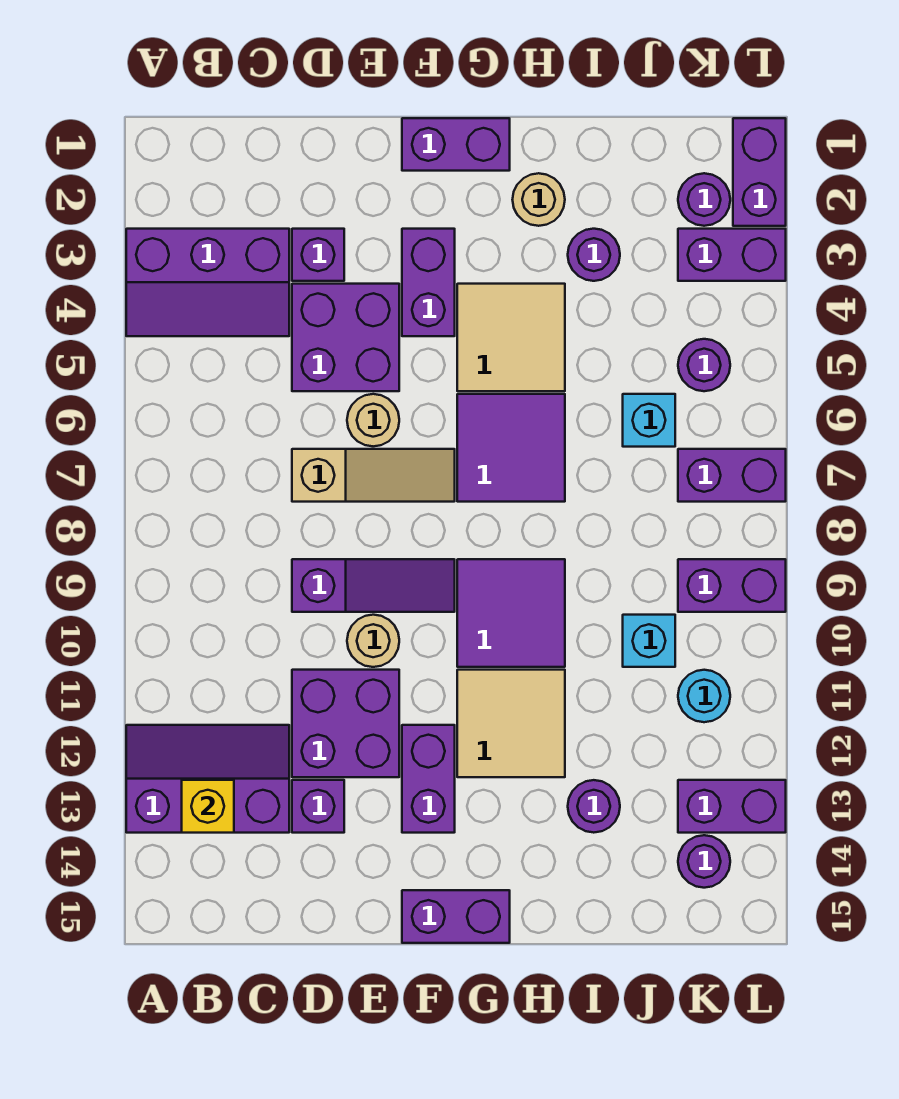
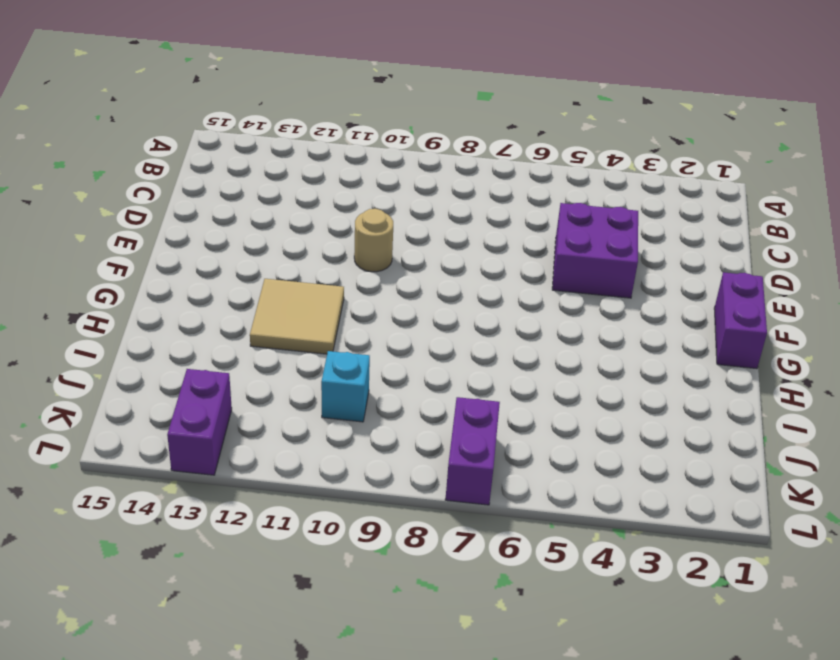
none -> purple 2x3 slope [126,229,289,336]
none -> purple 2x3 slope [126,725,289,833]
none -> purple 1x1 brick [292,229,344,281]
none -> tan 1x3 slope [292,449,455,502]

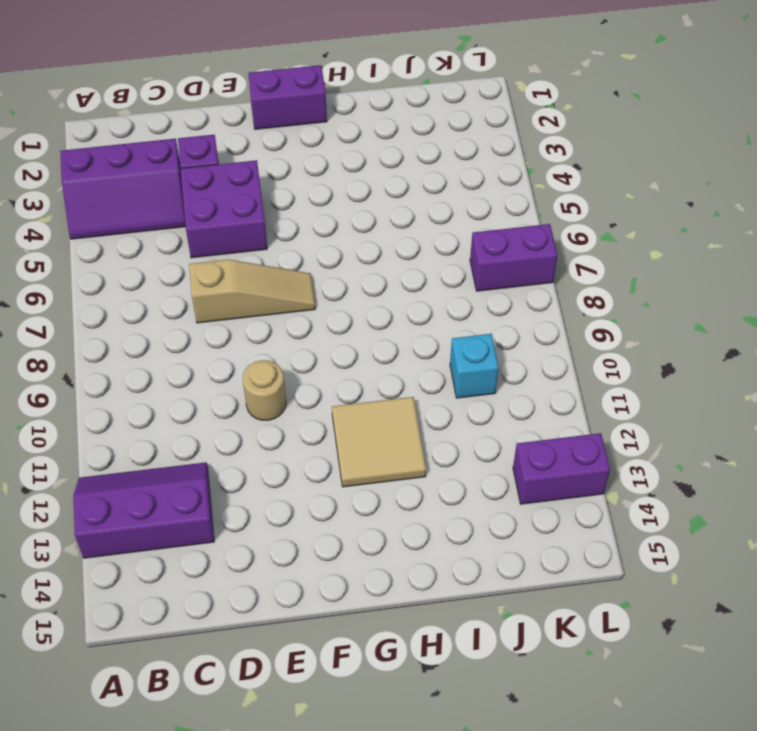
none -> purple 1x3 slope [292,559,455,612]
none -> purple 2x2 brick [292,670,399,777]
none -> purple 1x1 brick [292,780,344,833]
none -> tan 1x1 round brick [347,394,399,446]

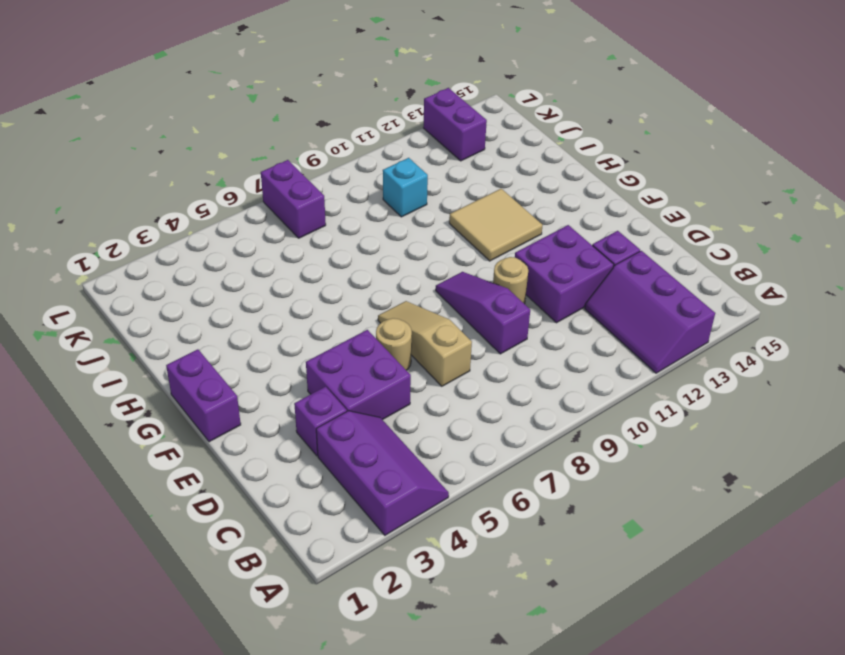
none -> purple 1x2 brick [402,229,455,336]
none -> purple 1x2 brick [402,725,455,833]
none -> purple 1x2 brick [402,890,510,943]
none -> tan 2x2 tile [457,284,565,391]

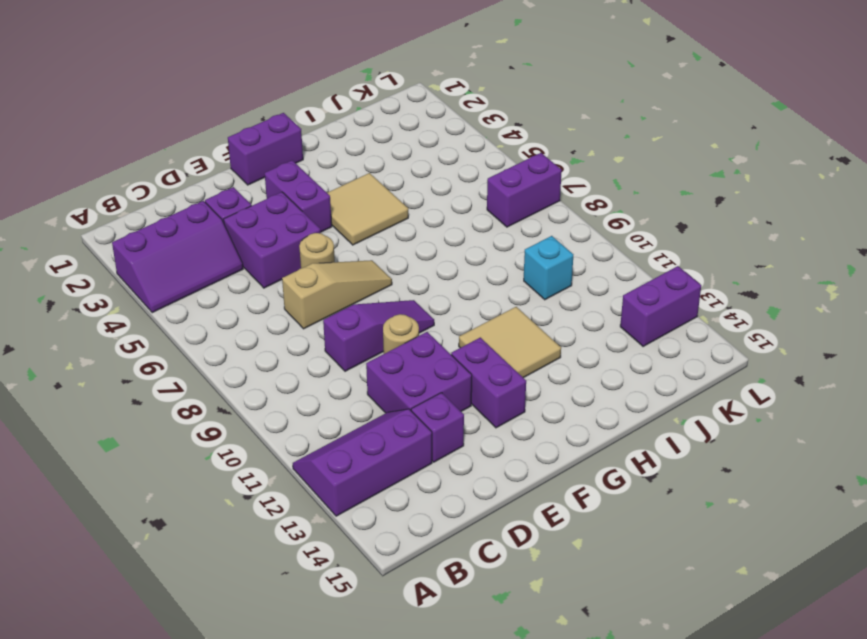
none -> purple 1x2 brick [402,890,510,943]
none -> purple 2x2 tile [457,394,565,502]
none -> purple 2x2 tile [457,559,565,667]
none -> tan 1x1 round brick [512,173,565,226]

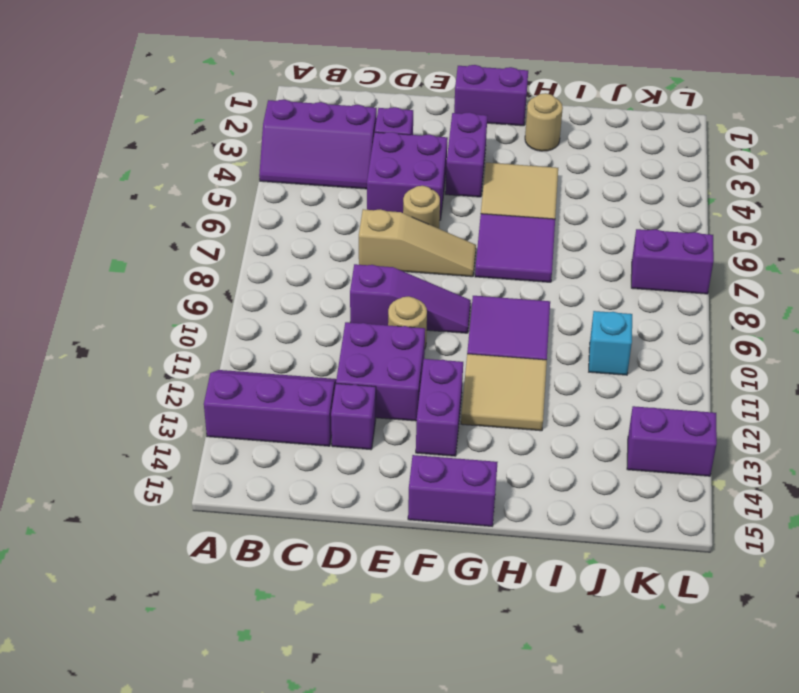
none -> purple 1x1 round brick [568,229,620,281]
none -> purple 1x1 round brick [568,780,620,833]
none -> cyan 1x1 brick [623,394,675,447]
none -> purple 1x1 round brick [678,173,730,226]

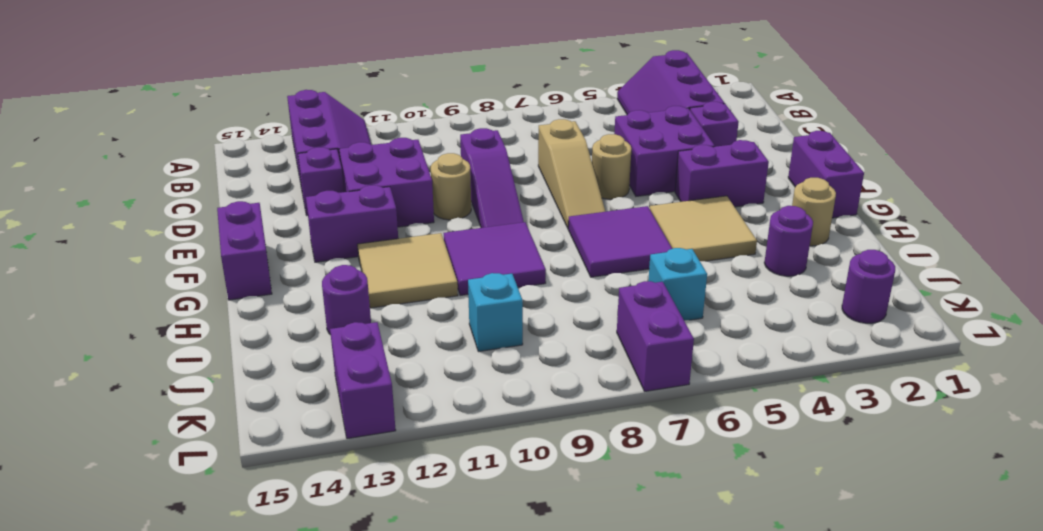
none -> purple 1x2 brick [678,229,786,281]
none -> purple 1x1 round brick [678,339,730,391]
none -> purple 1x2 brick [678,559,786,612]
none -> cyan 1x1 round brick [678,670,730,722]

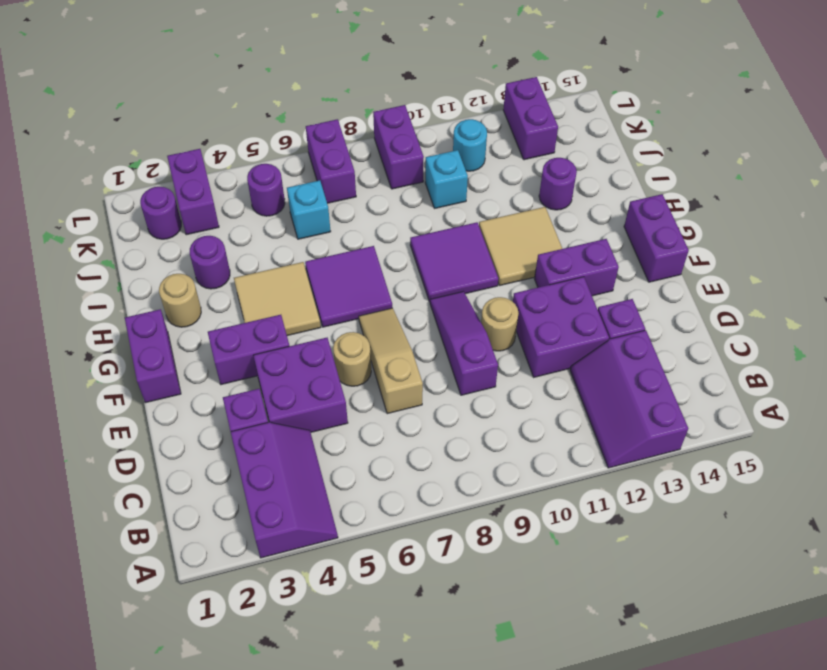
none -> purple 1x1 round brick [678,835,730,888]
none -> purple 1x2 brick [733,118,786,226]
none -> yellow 1x1 brick [182,780,234,833]

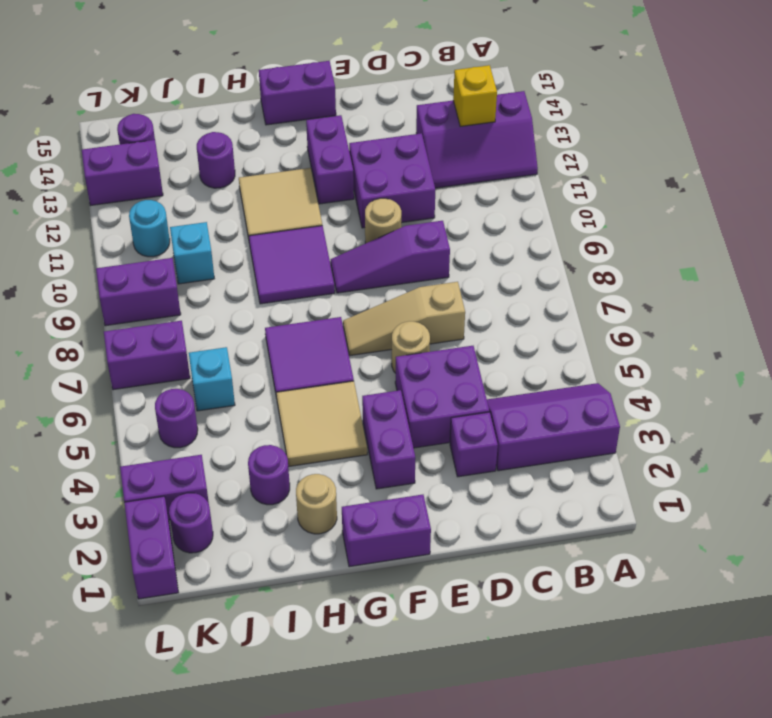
none -> purple 1x1 brick [292,780,344,833]

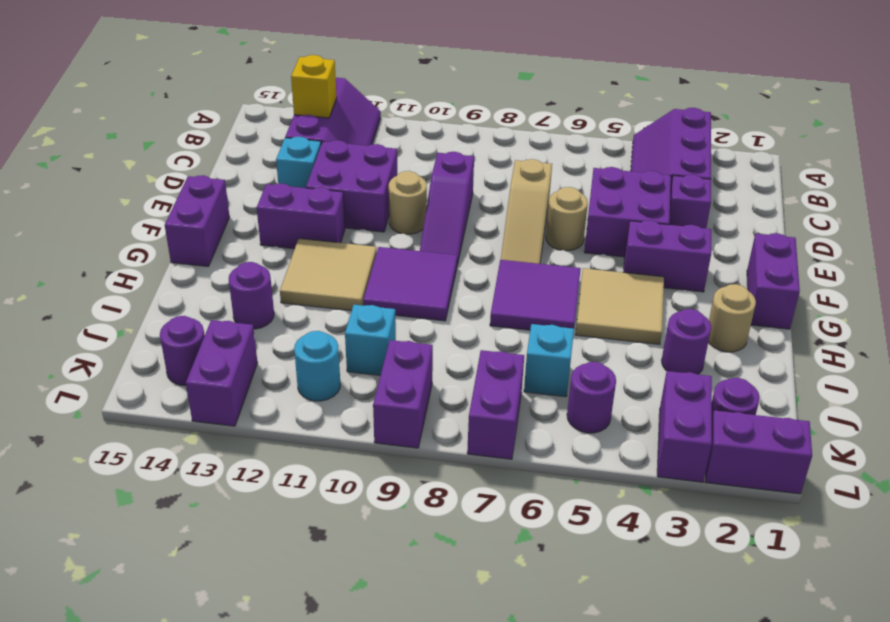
cyan 1x1 brick [276,137,321,188] -> purple 1x1 brick [292,780,344,833]

